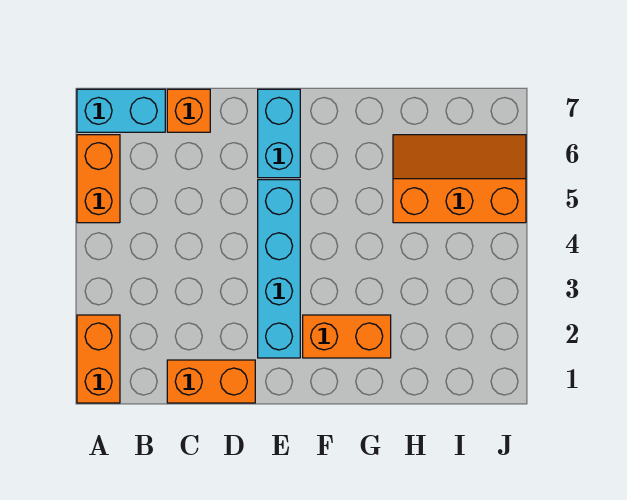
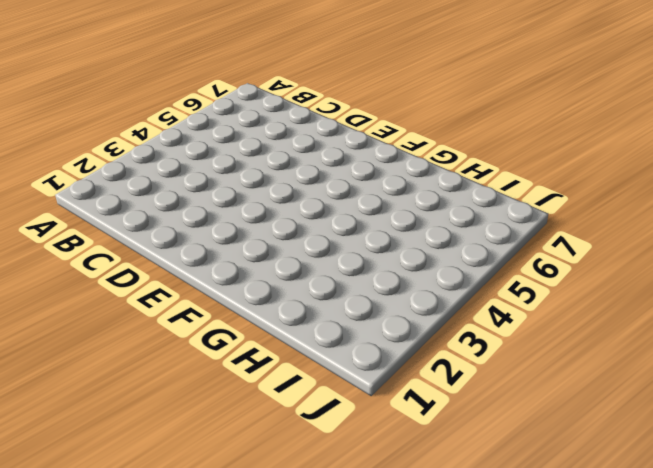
none -> orange 1x2 brick [77,315,120,403]
none -> orange 1x2 brick [77,135,120,223]

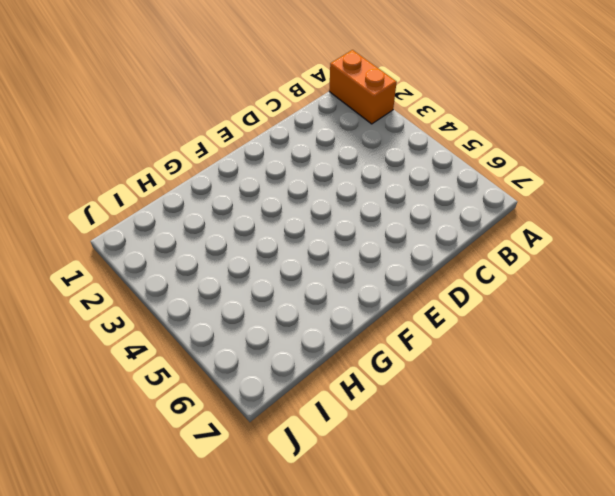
none -> orange 1x2 brick [77,135,120,223]
none -> cyan 1x2 brick [77,89,165,132]

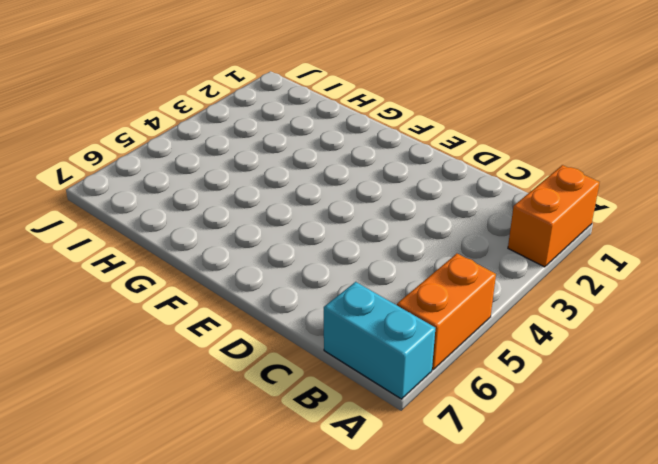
none -> orange 1x2 brick [167,360,255,403]
none -> orange 1x1 brick [167,89,210,132]

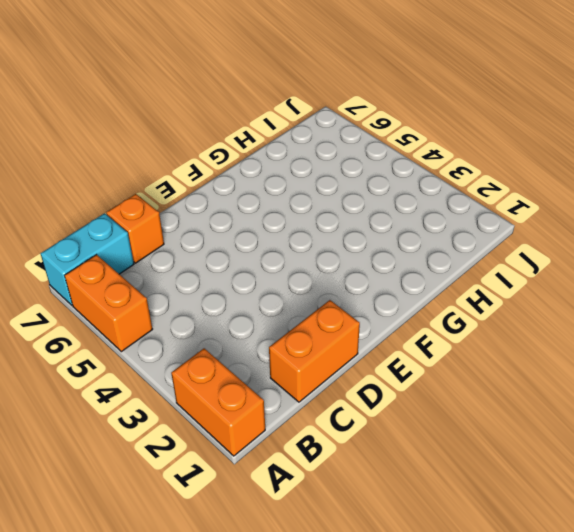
none -> cyan 1x4 brick [258,180,300,358]
none -> cyan 1x2 brick [258,89,300,178]

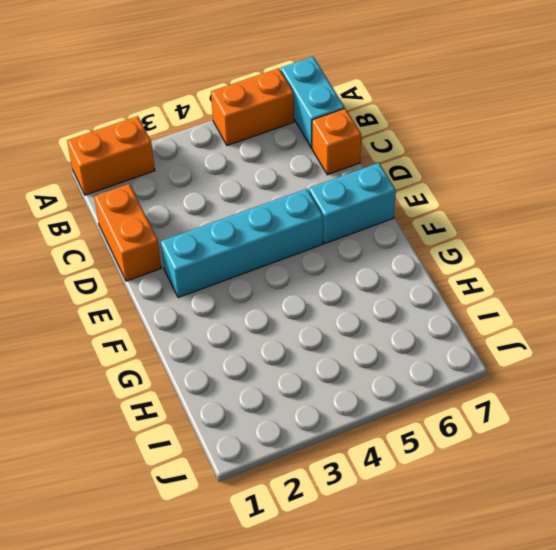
none -> orange 1x2 brick [303,315,391,358]
none -> orange 2x3 slope [393,135,526,223]

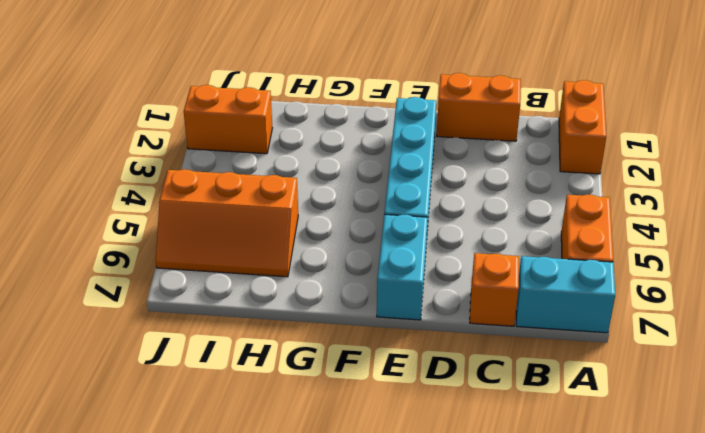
orange 1x2 brick [184,85,272,154] -> orange 1x2 brick moved to [303,315,391,358]

